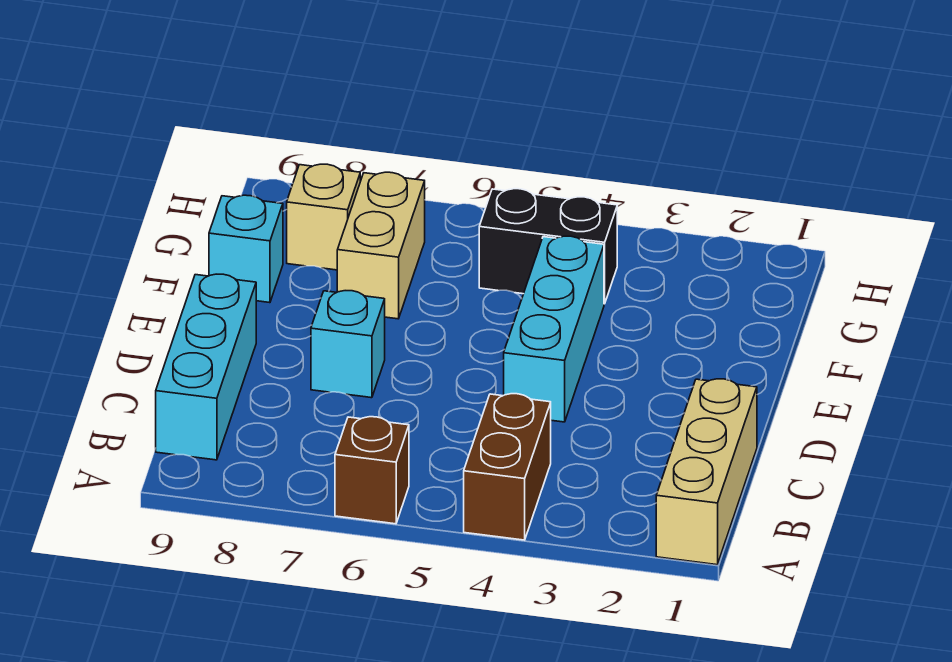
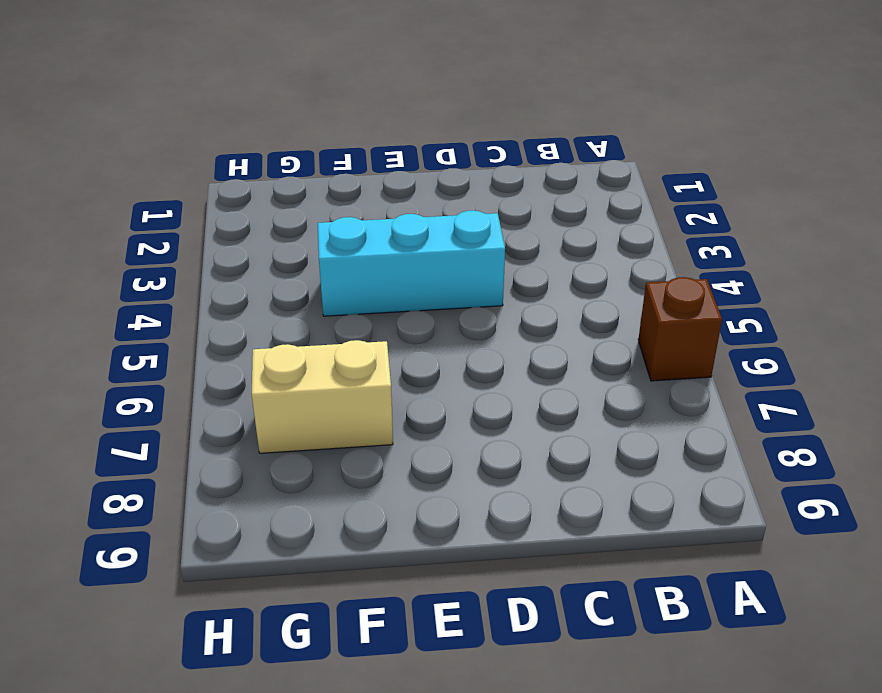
none -> tan 1x3 brick [656,379,757,565]
none -> brown 1x2 brick [464,394,551,540]

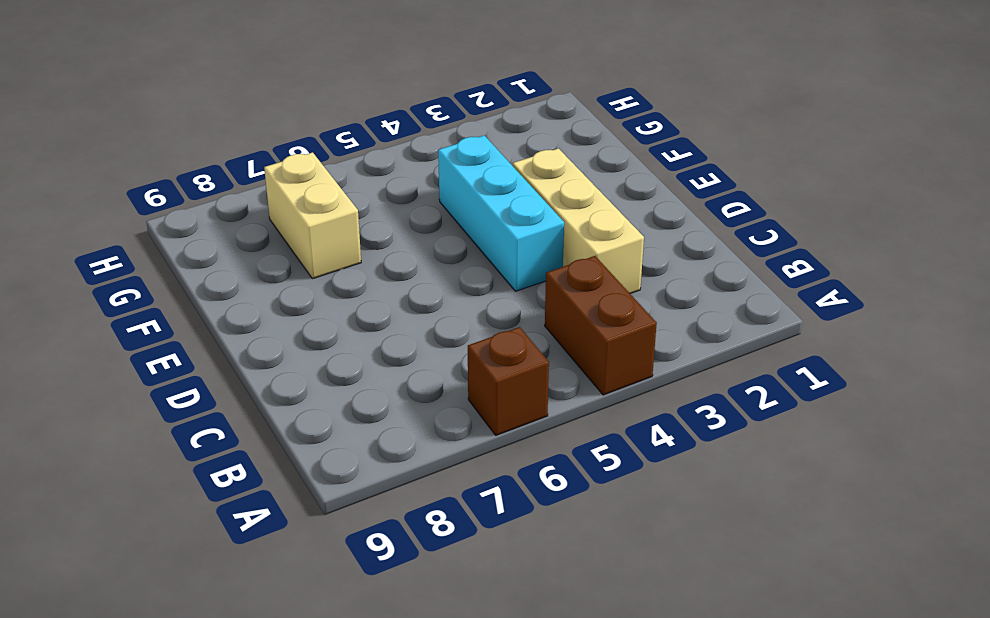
tan 1x3 brick [513,148,644,294] -> tan 1x3 brick moved to [656,379,757,565]
none -> cyan 1x3 brick [156,274,256,460]
none -> cyan 1x1 brick [311,291,385,398]

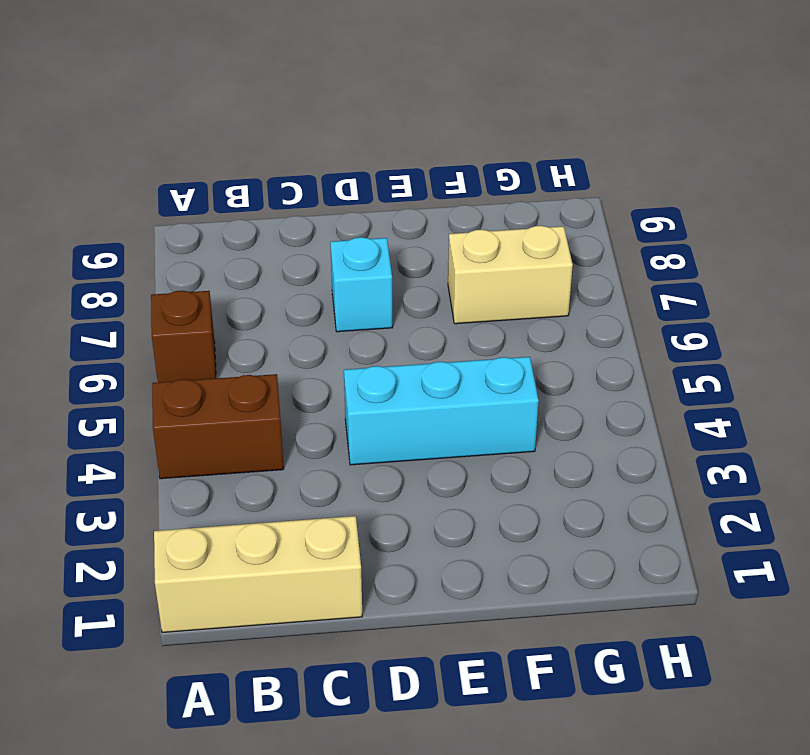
none -> cyan 1x3 brick [156,274,256,460]
none -> cyan 1x1 brick [209,195,283,303]

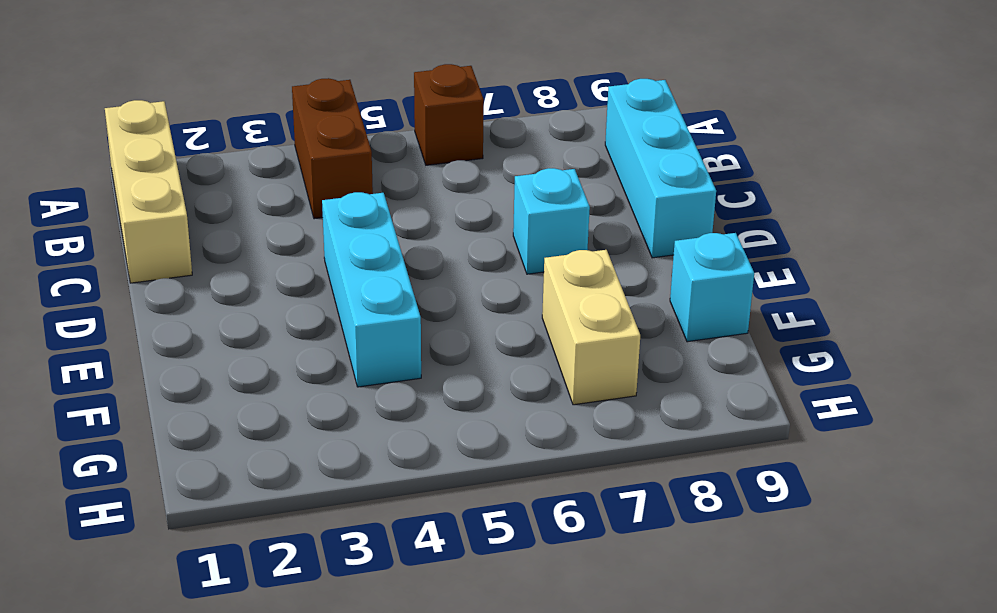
none -> black 1x2 brick [479,189,617,304]
none -> tan 1x1 brick [287,164,360,270]

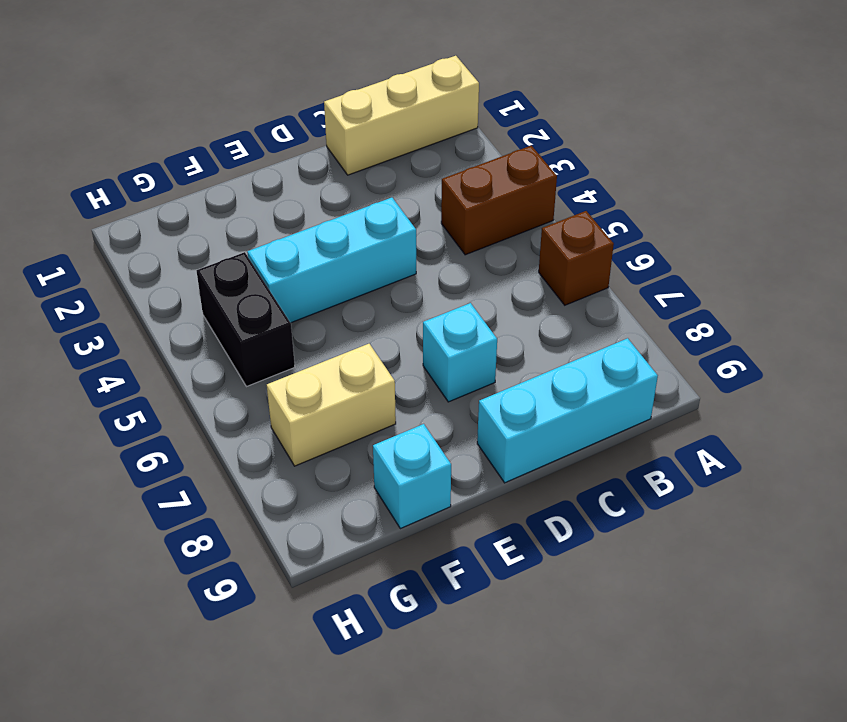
none -> tan 1x1 brick [287,164,360,270]

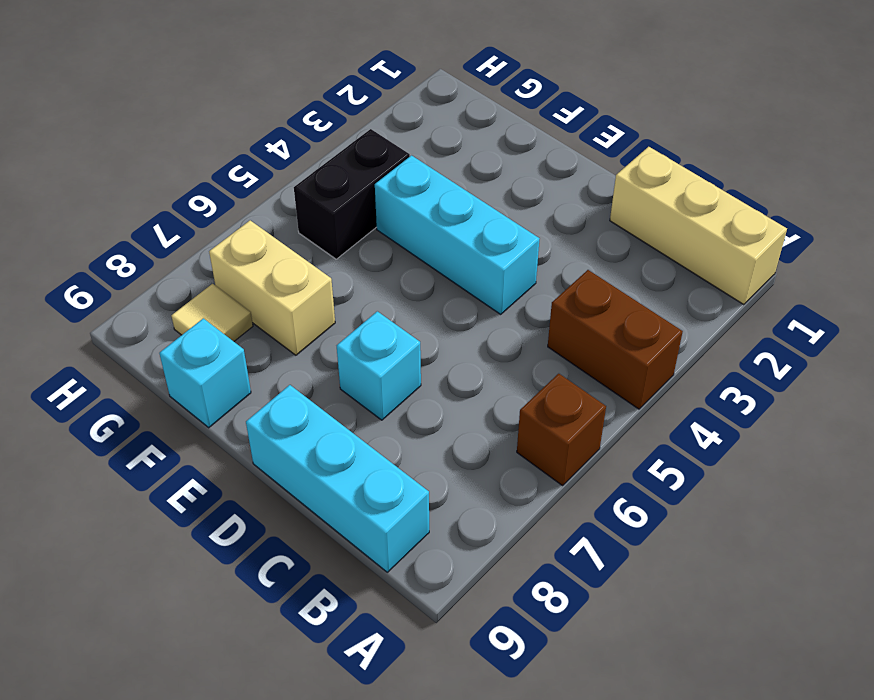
tan 1x1 tile [172,284,253,341] -> tan 1x1 brick [287,164,360,270]

